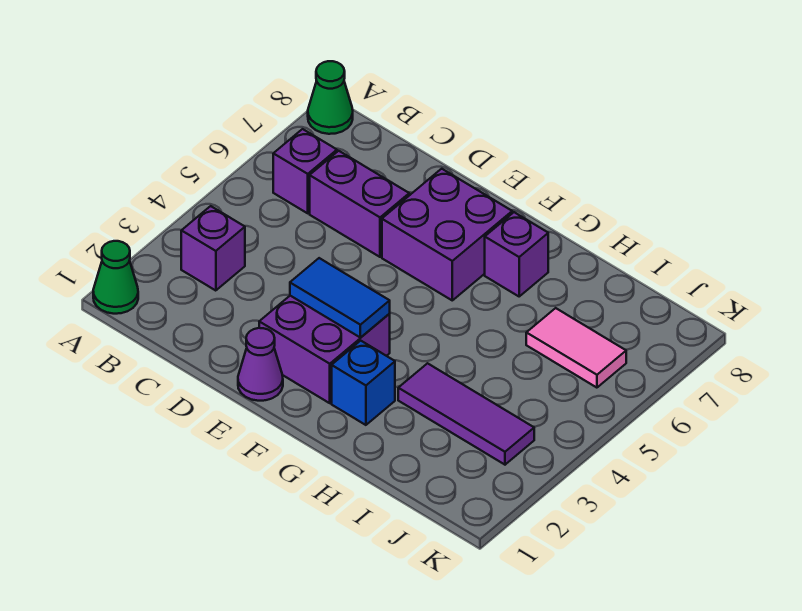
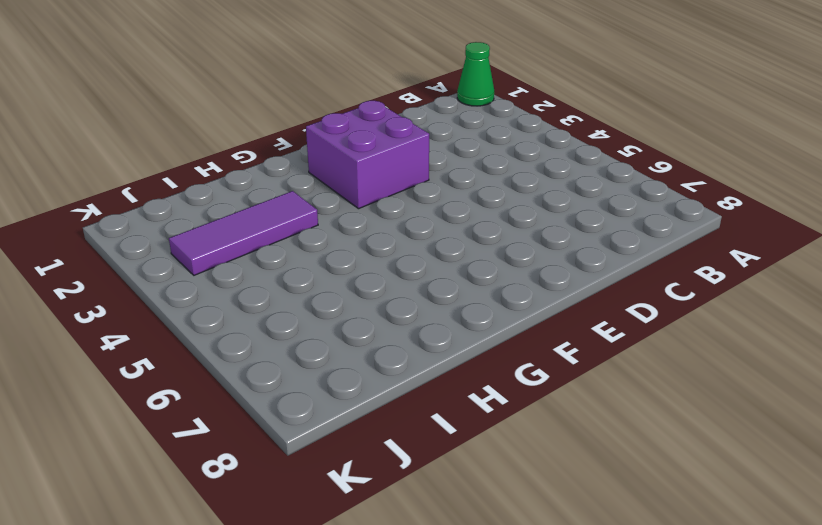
none -> green 1x1 cone [308,61,353,134]
none -> purple 1x1 brick [181,206,245,291]
none -> purple 1x1 brick [273,129,337,213]

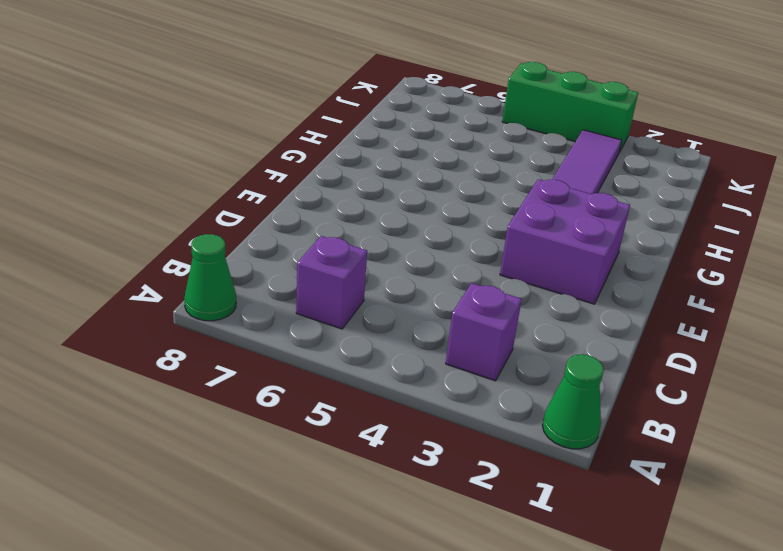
green 1x3 brick [502,62,638,152] -> none
none -> purple 1x2 brick [310,151,409,257]
none -> purple 1x1 cone [238,328,283,401]
none -> purple 2x2 brick [382,169,512,300]

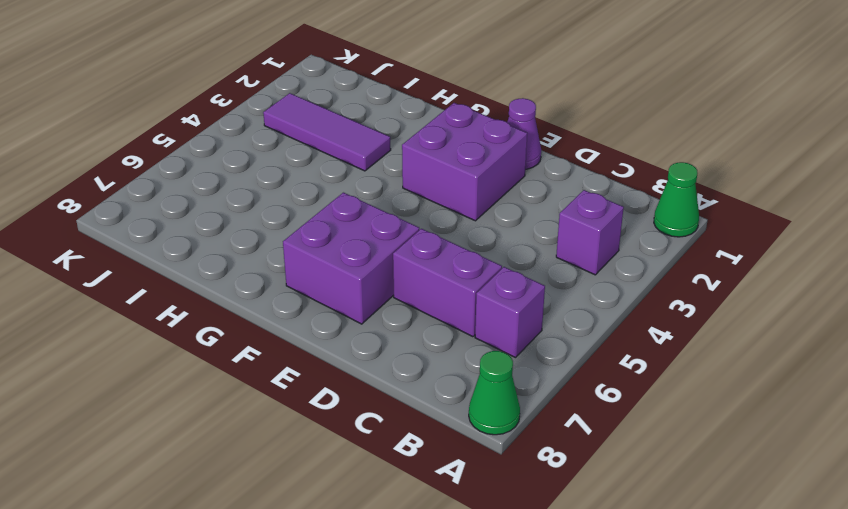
none -> blue 1x1 brick [332,341,395,425]
none -> purple 1x1 brick [485,212,548,296]
none -> pink 1x2 tile [526,308,626,388]

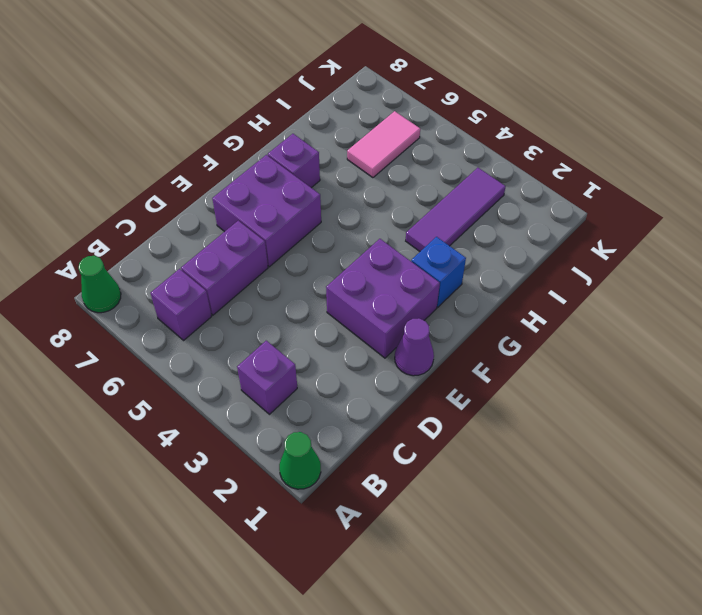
none -> blue 1x2 tile [290,258,390,337]

